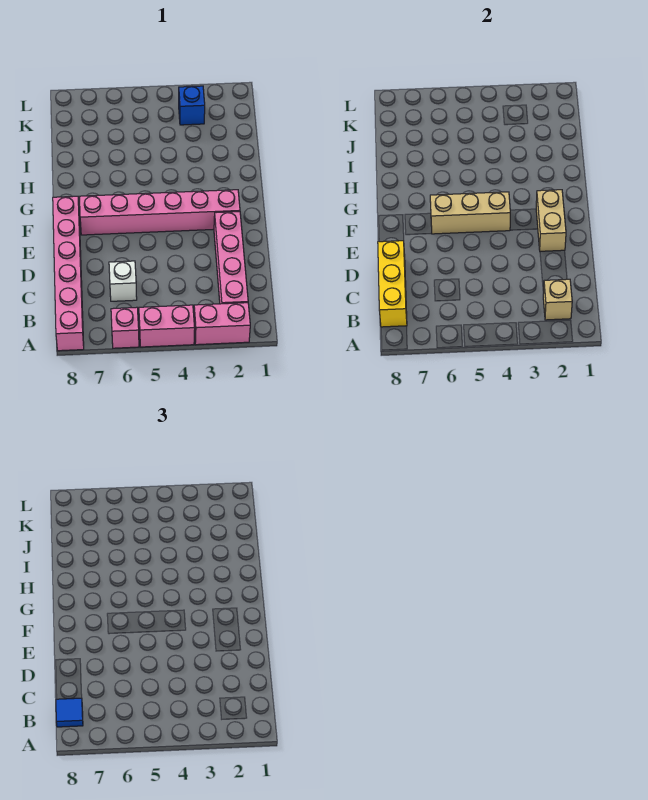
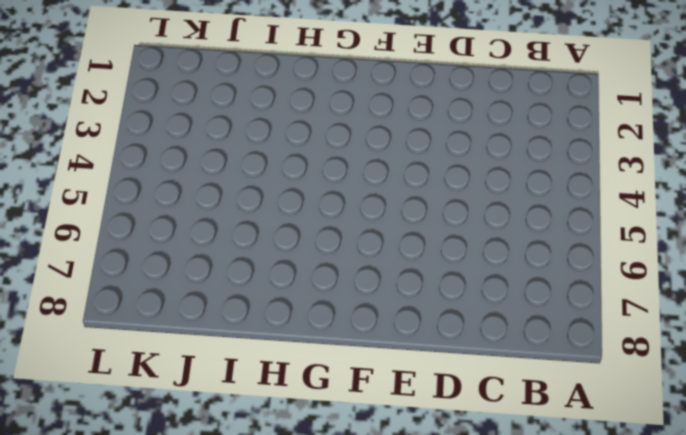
none -> pink 1x2 brick [194,303,250,345]
none -> pink 1x2 brick [139,305,195,347]
none -> pink 1x1 brick [111,307,139,348]

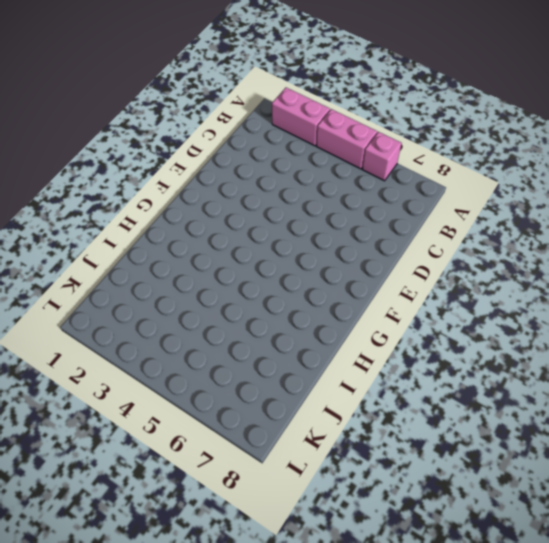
none -> pink 1x6 brick [53,196,84,351]
none -> pink 1x4 brick [214,212,248,304]
none -> white 1x1 brick [109,261,137,301]

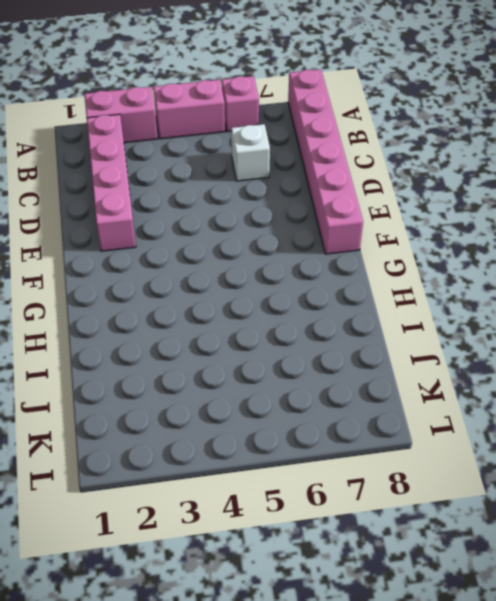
none -> pink 1x6 brick [80,190,240,235]
none -> blue 1x1 brick [179,86,205,125]
none -> tan 1x1 brick [543,279,572,320]

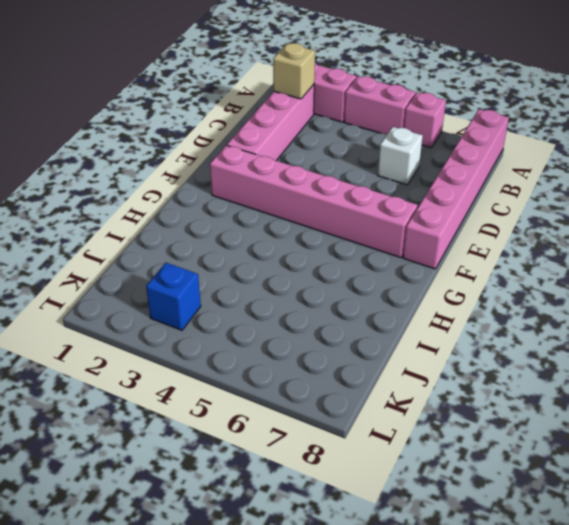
none -> yellow 1x3 brick [378,241,407,327]
none -> tan 1x2 brick [536,190,566,251]
none -> tan 1x3 brick [430,192,510,234]

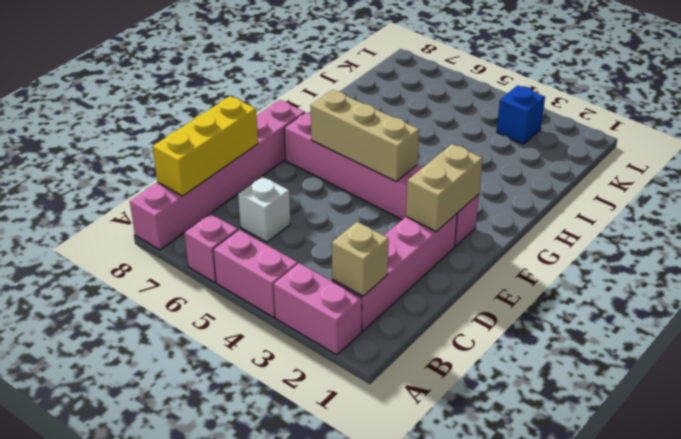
none -> blue 1x1 tile [56,698,83,727]

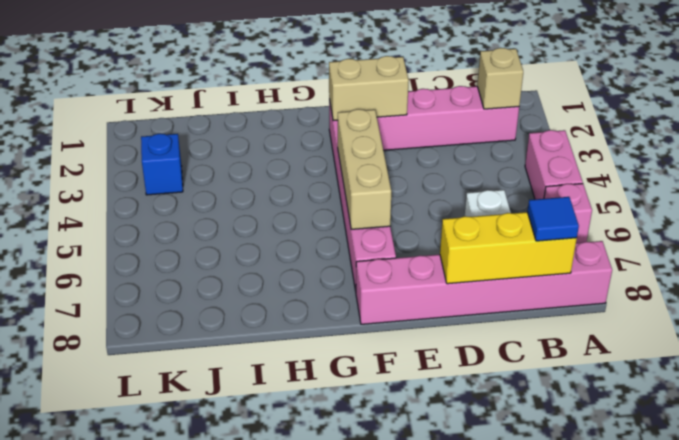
none -> pink 1x2 brick [194,303,250,345]

